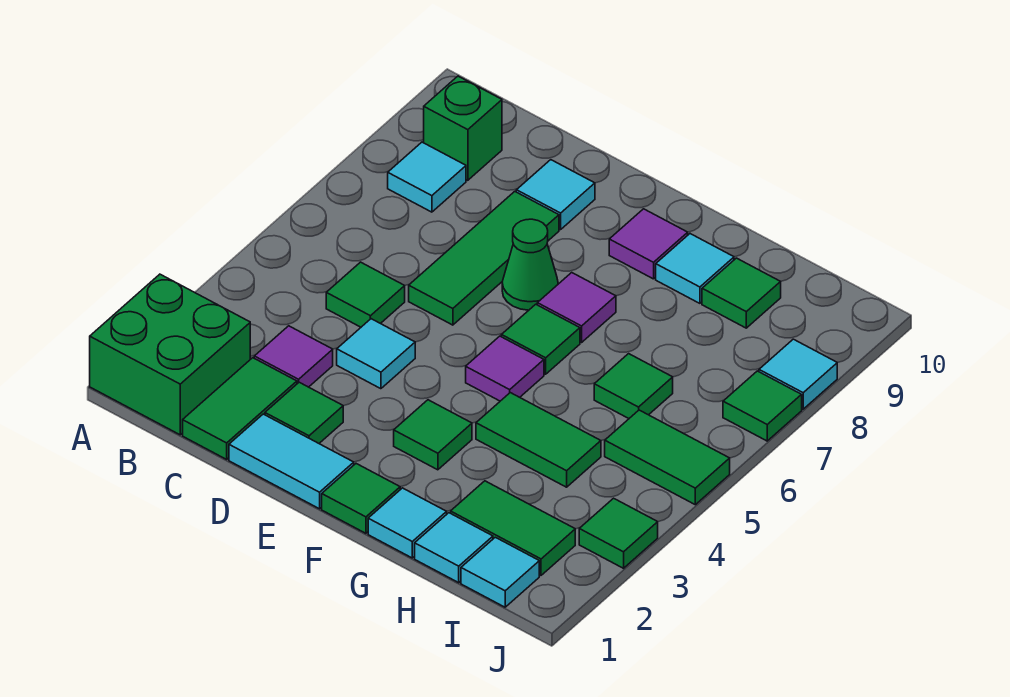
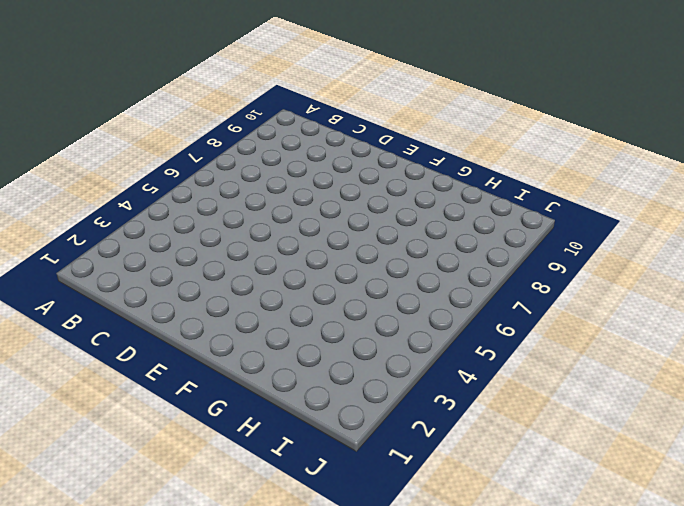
none -> green 2x2 brick [90,274,250,435]
none -> cyan 1x1 tile [388,142,466,212]
none -> green 1x1 brick [424,76,502,180]
none -> green 1x2 tile [183,358,297,459]

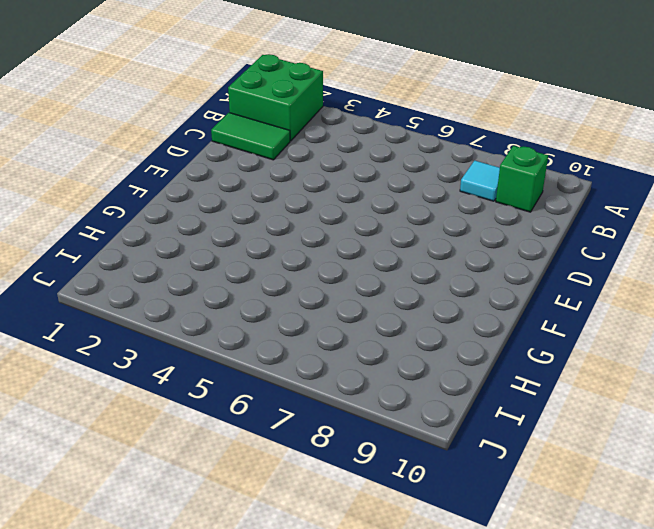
none -> purple 1x1 tile [254,326,333,387]
none -> green 1x1 tile [326,262,405,327]
none -> cyan 1x2 tile [229,414,354,509]
none -> green 1x1 tile [265,382,343,443]

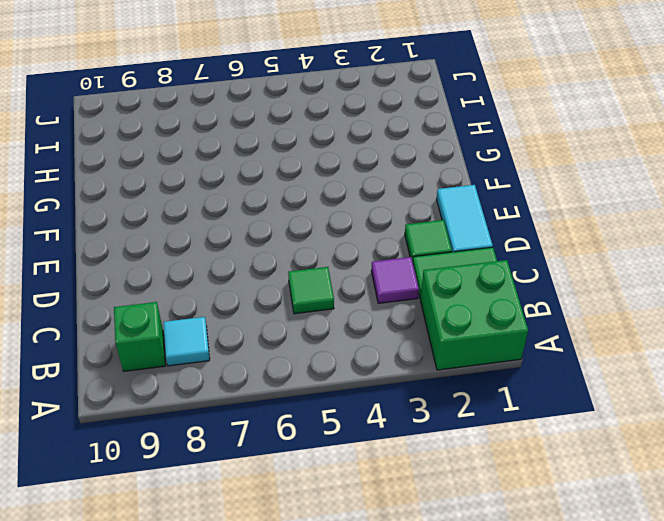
none -> cyan 1x1 tile [337,319,415,389]
none -> green 1x3 tile [409,192,559,325]
none -> cyan 1x1 tile [516,160,595,230]
none -> green 1x1 cone [502,219,558,310]

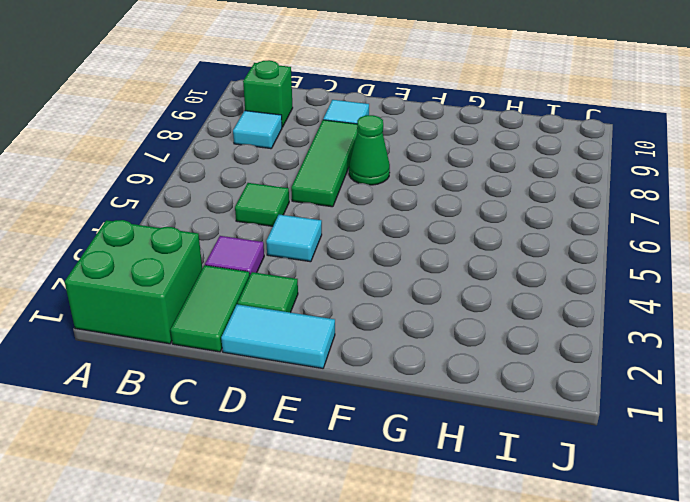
none -> green 1x1 tile [322,464,400,533]
none -> green 1x1 tile [394,400,472,470]
none -> purple 1x1 tile [466,336,544,401]
none -> green 1x1 tile [501,304,580,374]

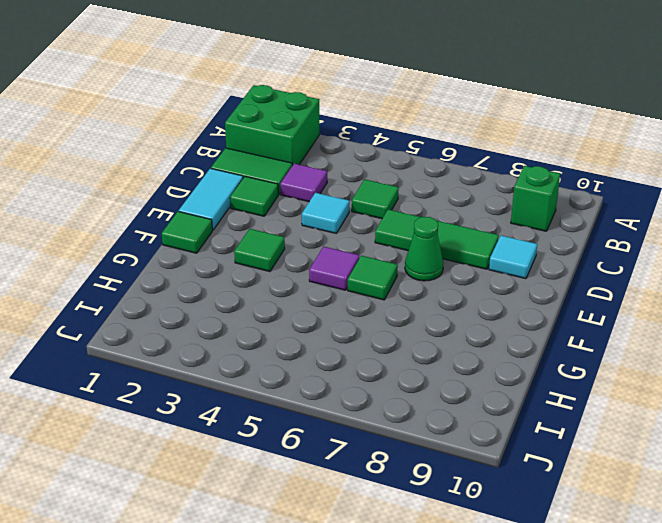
none -> cyan 1x1 tile [388,142,466,212]
none -> purple 1x1 tile [537,273,616,342]
none -> purple 1x1 tile [609,209,688,279]
none -> cyan 1x1 tile [368,488,447,558]

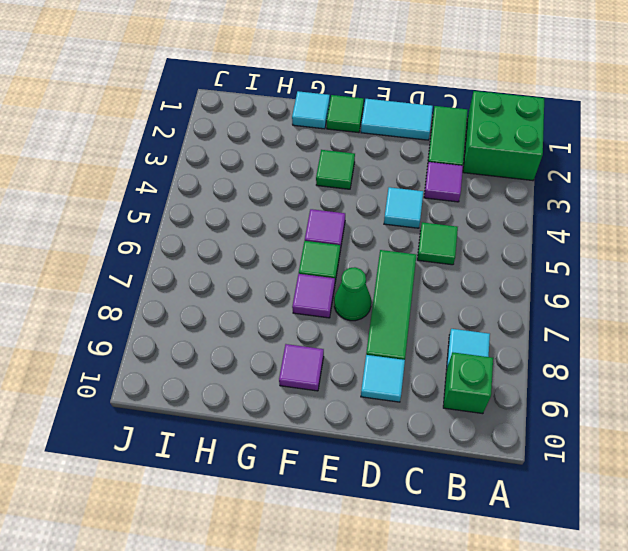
none -> green 1x1 tile [265,382,343,443]
none -> green 1x2 tile [476,393,601,487]
none -> cyan 1x1 tile [656,234,734,303]
none -> cyan 1x1 tile [415,513,493,583]

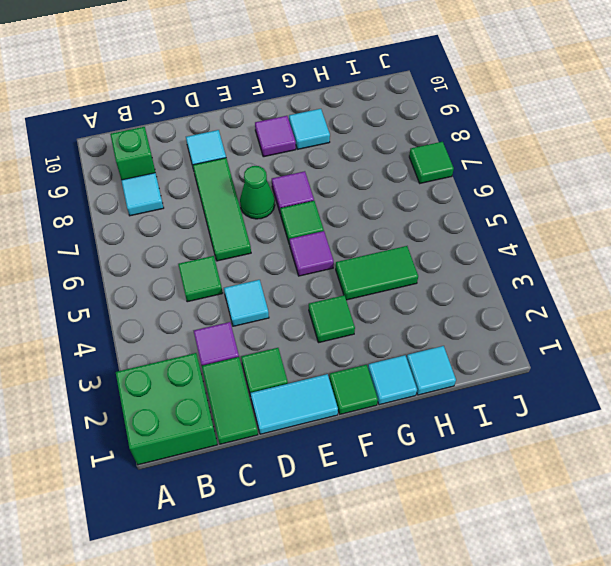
none -> green 1x2 tile [451,481,575,575]
none -> green 1x1 tile [594,354,673,418]
none -> green 1x1 tile [702,258,781,328]
none -> cyan 1x1 tile [461,537,539,607]

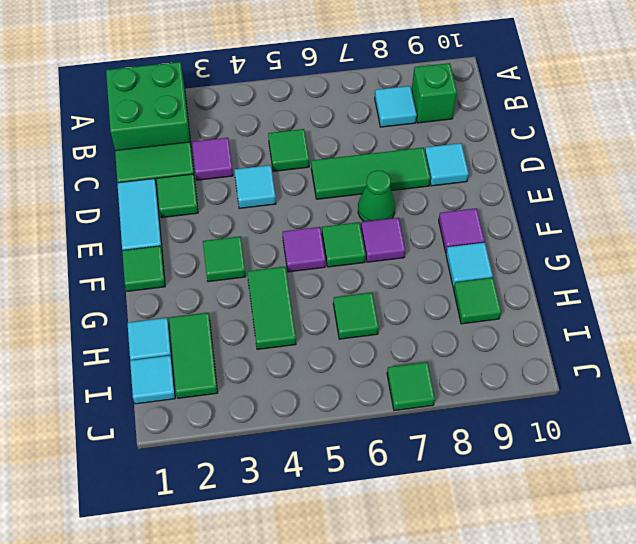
none -> cyan 1x1 tile [368,488,447,558]
none -> green 1x2 tile [605,410,730,505]
none -> green 1x1 tile [579,498,658,568]
none -> cyan 1x1 tile [759,339,837,409]

